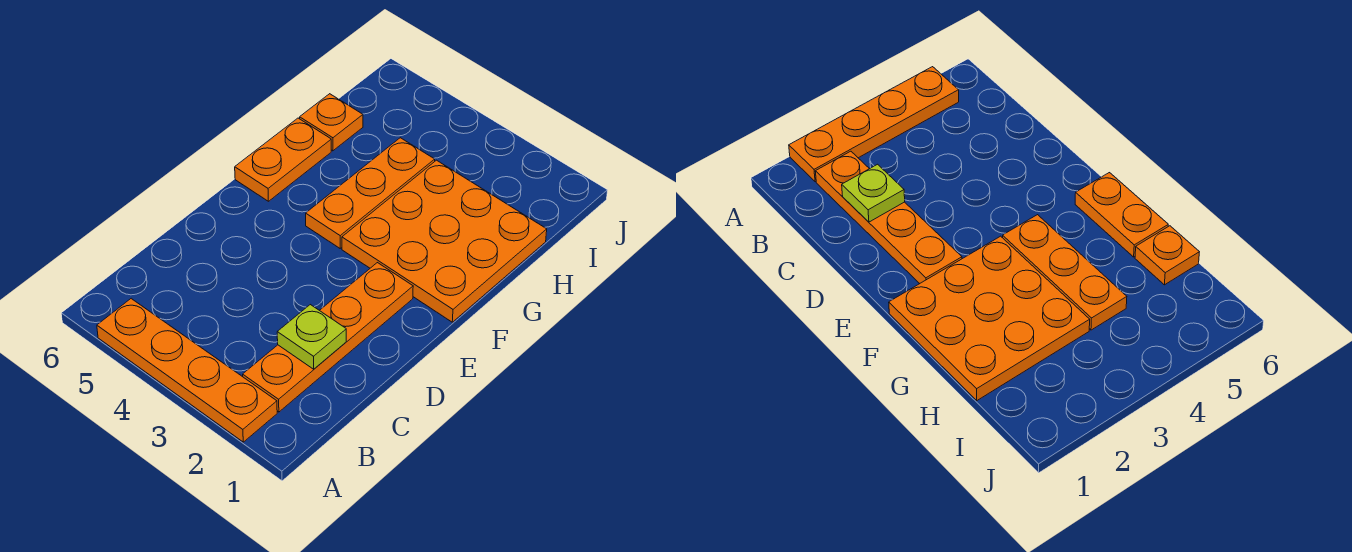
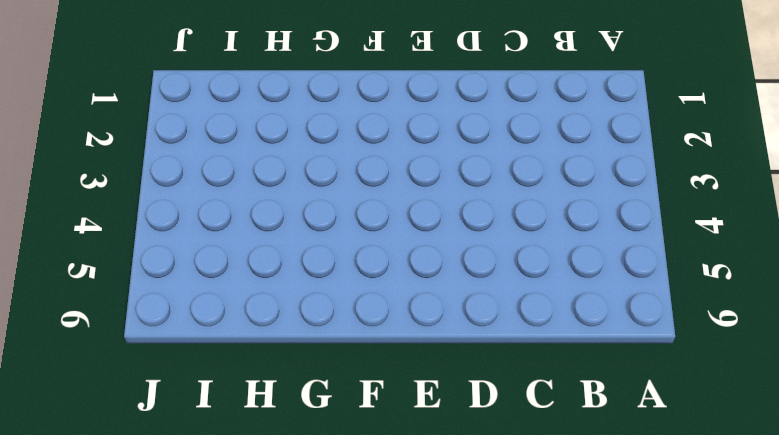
none -> orange 1x4 plate [97,299,277,442]
none -> orange 1x4 plate [243,263,413,412]

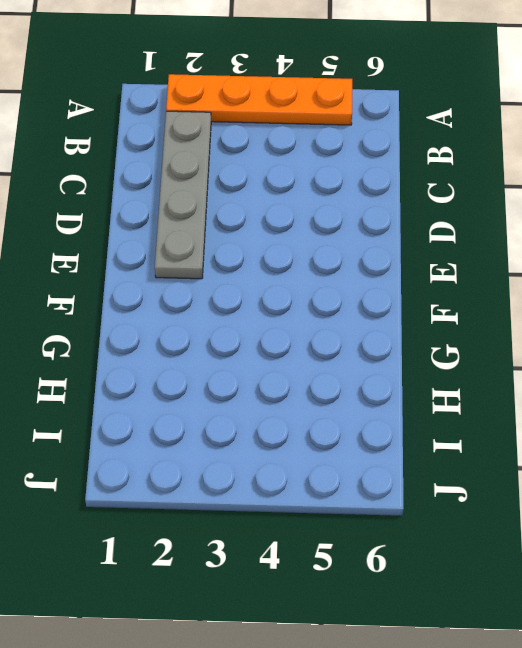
grey 1x4 plate [155,111,211,279] -> orange 1x4 plate [243,263,413,412]
none -> orange 3x3 plate [342,160,547,322]
none -> orange 1x3 plate [306,138,435,248]

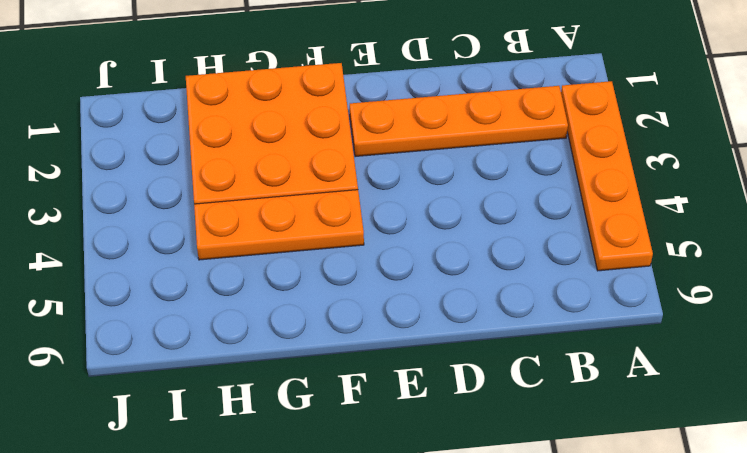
none -> orange 1x2 plate [235,118,331,201]
none -> orange 1x1 plate [300,94,363,151]

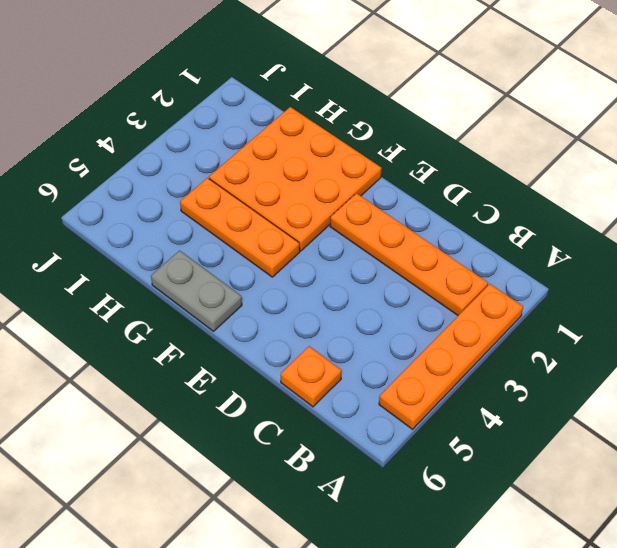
orange 1x1 plate [281,346,342,407] -> orange 1x1 plate moved to [300,94,363,151]
grey 1x2 plate [151,251,242,331] -> orange 1x2 plate [235,118,331,201]
none -> lime 1x1 plate [277,305,346,369]

